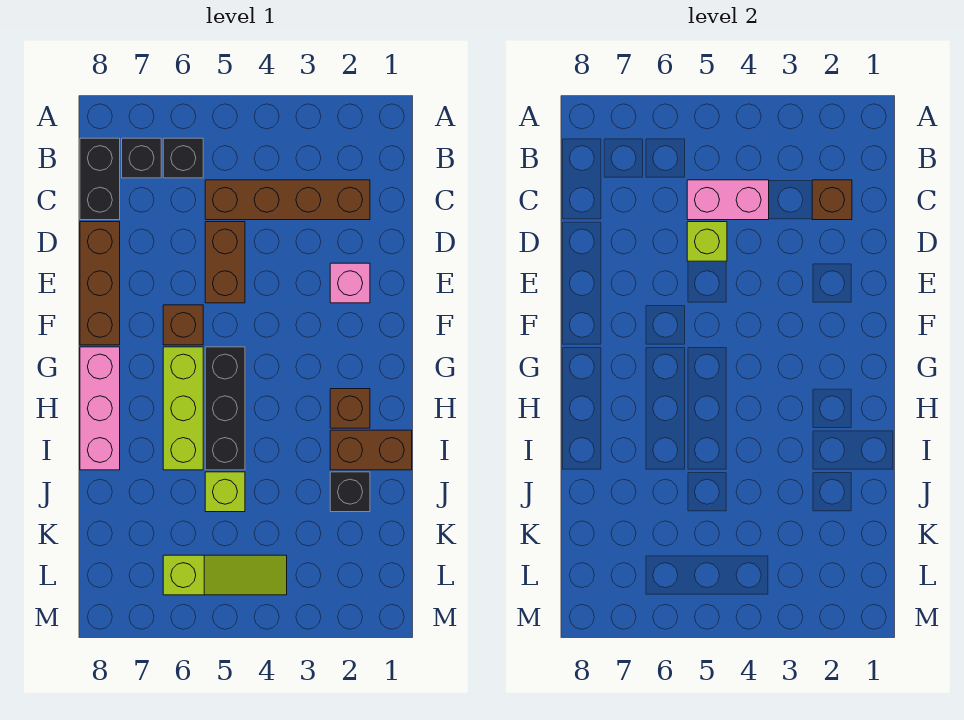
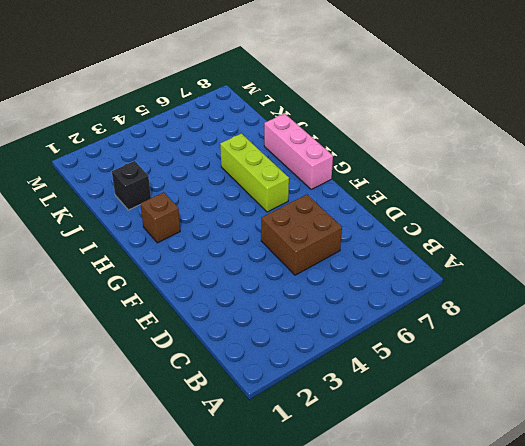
brown 2x2 brick [261,194,342,275] -> brown 1x2 brick [205,222,245,303]
none -> black 1x1 brick [163,138,203,178]
none -> black 1x1 brick [122,138,161,178]
none -> black 1x2 brick [80,138,120,220]

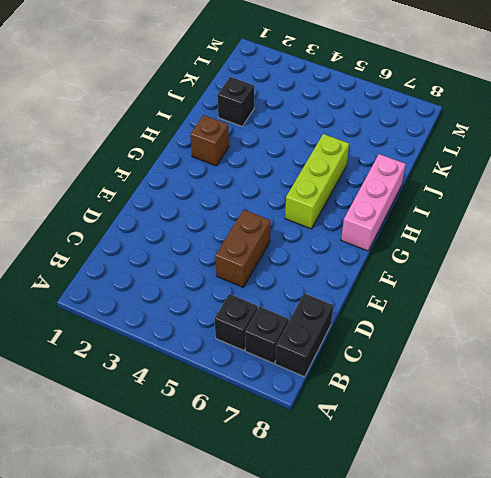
none -> brown 1x4 brick [205,180,370,220]
none -> brown 1x3 brick [80,222,120,345]
none -> pink 1x1 brick [330,263,370,303]

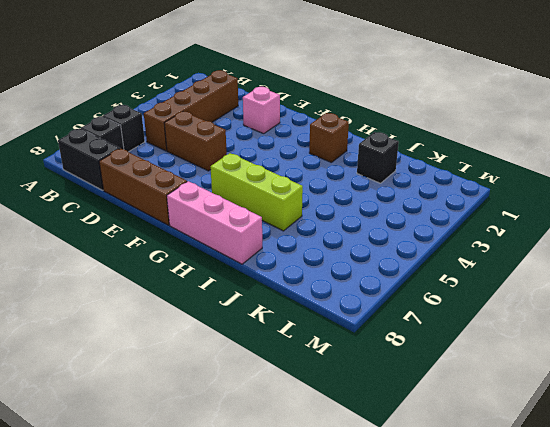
none -> brown 1x1 brick [163,305,203,345]
none -> black 1x3 brick [205,347,245,470]
none -> brown 1x2 brick [330,430,412,470]

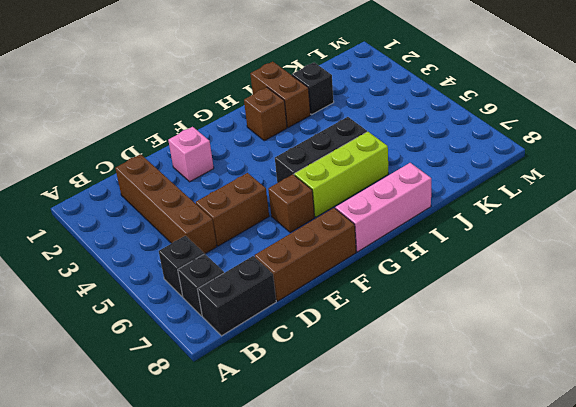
none -> lime 1x1 brick [205,472,245,512]
none -> lime 1x3 slope [163,555,287,595]
none -> brown 1x1 brick [812,180,852,220]

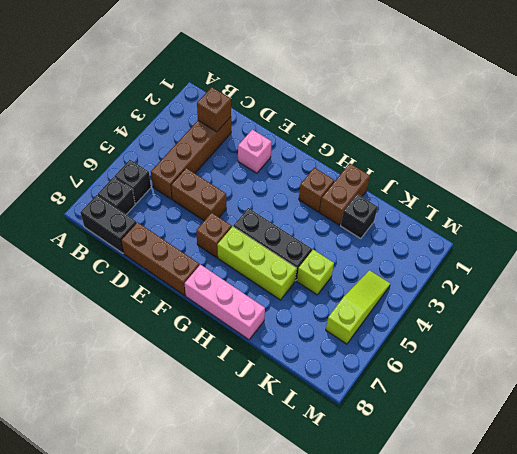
none -> pink 1x2 brick [687,180,769,220]
none -> lime 1x1 brick [687,222,727,261]

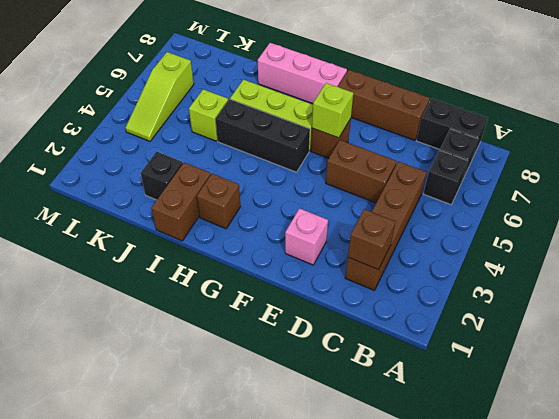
lime 1x1 brick [312,83,353,138] -> lime 1x1 brick moved to [687,222,727,261]
none -> pink 1x2 brick [687,180,769,220]

